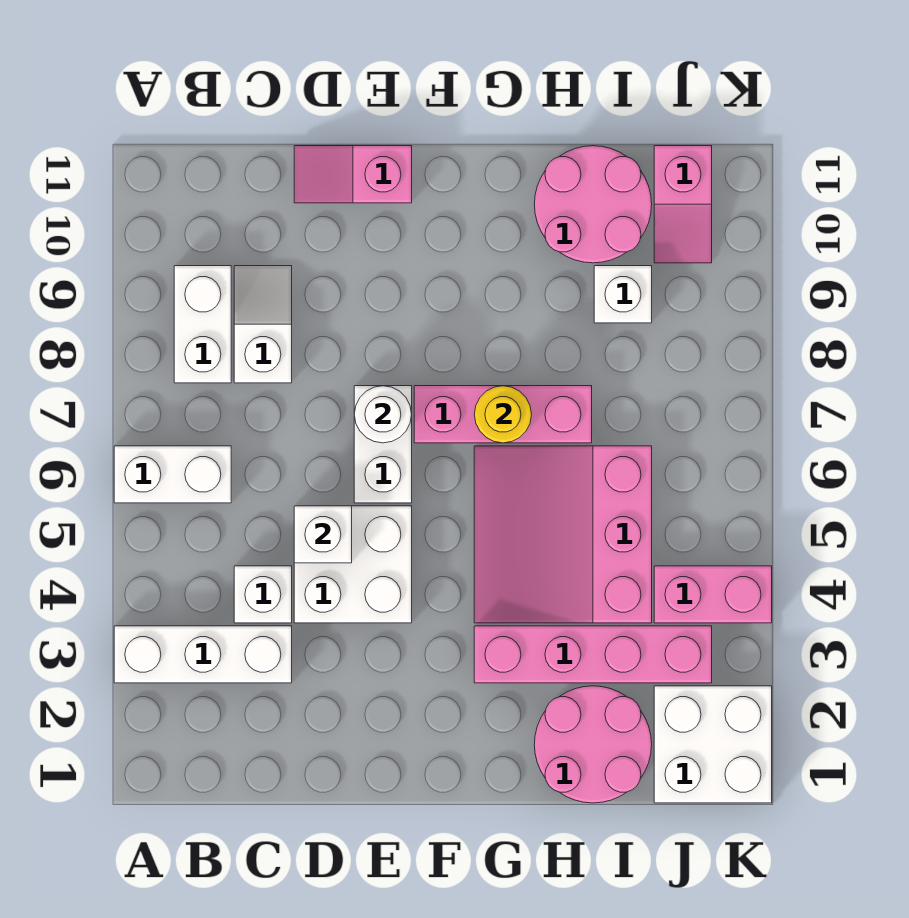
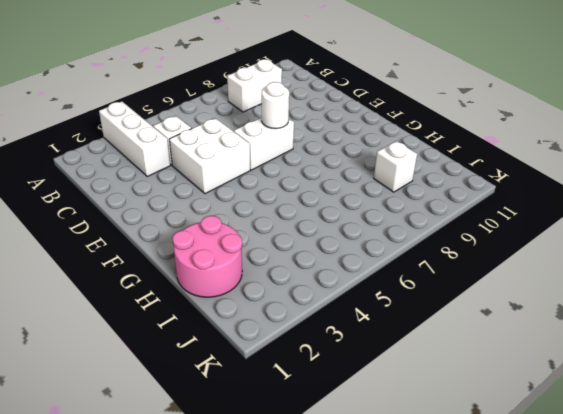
none -> white 1x2 brick [114,446,231,503]
none -> white 1x2 slope [234,266,292,383]
none -> pink 1x2 slope [294,146,412,203]

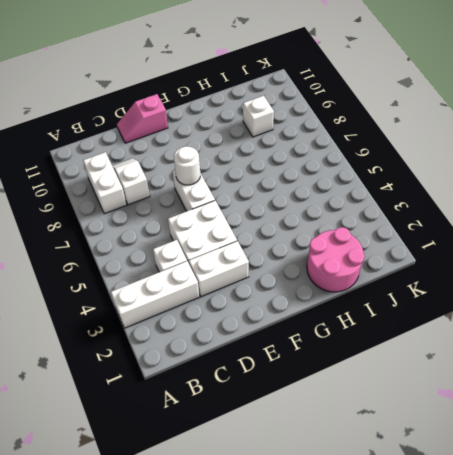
white 1x2 brick [189,241,249,297] -> white 1x2 brick moved to [114,446,231,503]
none -> pink 1x3 brick [414,386,592,443]
none -> pink 1x4 brick [474,626,712,683]
none -> pink 3x3 slope [474,446,652,623]

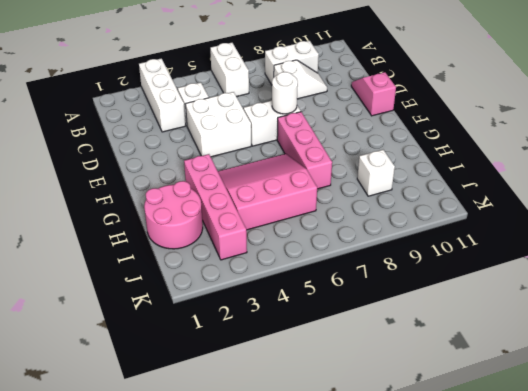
none -> pink 2x2 round brick [534,146,652,263]
none -> white 2x2 brick [654,686,772,803]
none -> pink 1x2 brick [654,566,772,623]

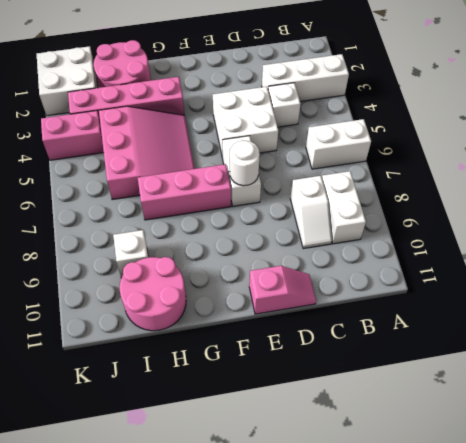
none -> pink 1x2 slope [654,146,712,263]
none -> white 1x1 brick [294,506,352,563]
none -> yellow 1x1 round brick [474,386,532,443]

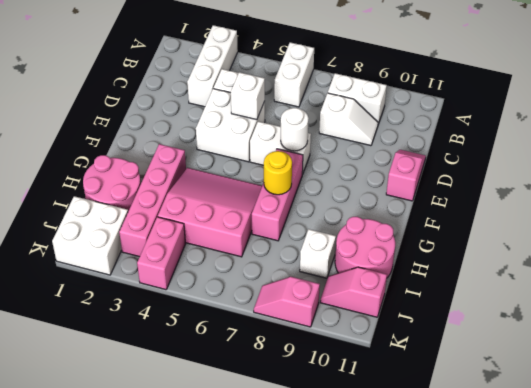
pink 1x2 slope [254,277,320,327] -> none

